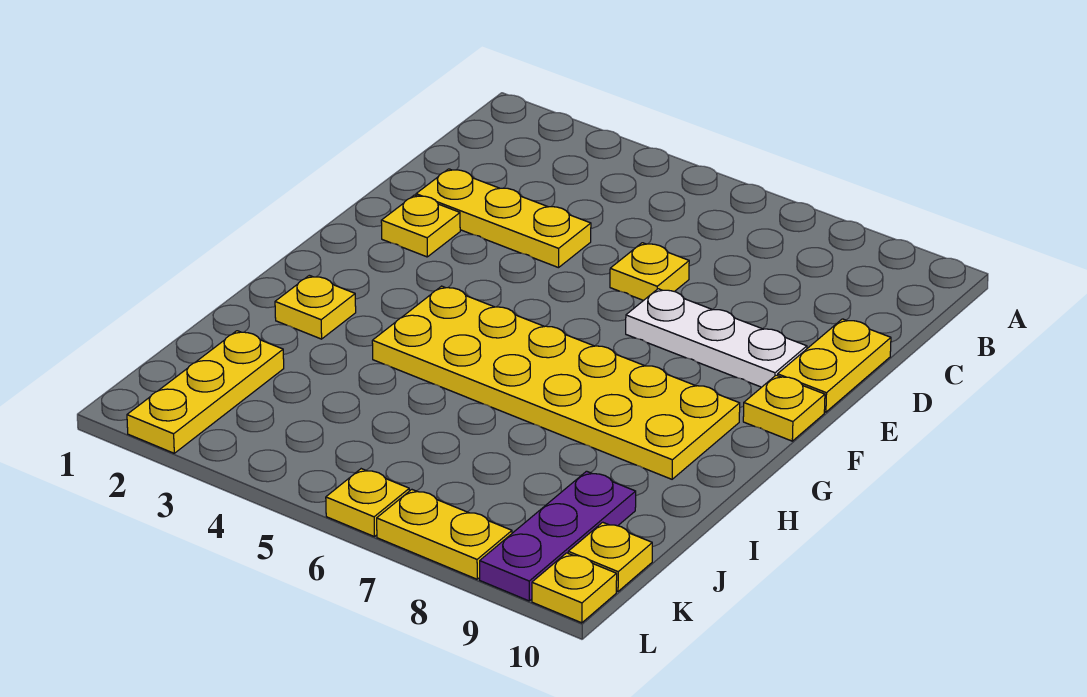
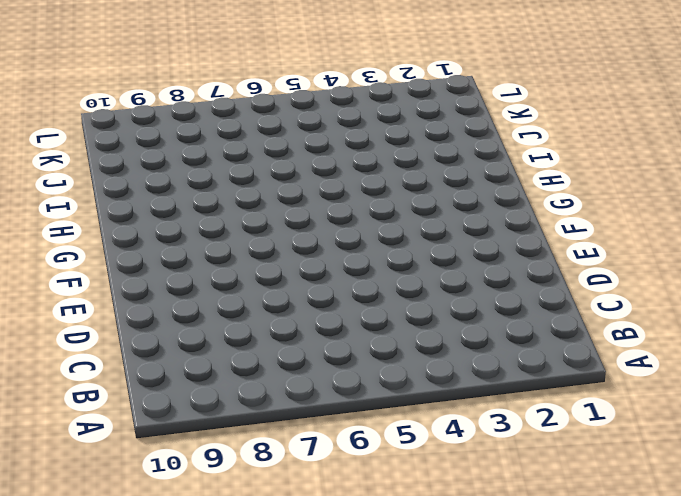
none -> yellow 1x3 plate [416,169,591,268]
none -> yellow 1x1 plate [610,243,689,301]
none -> yellow 1x2 plate [778,319,891,412]

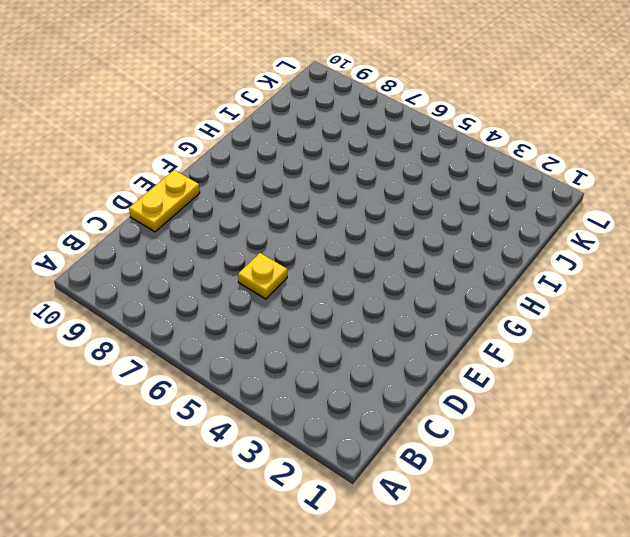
none -> yellow 1x3 plate [416,169,591,268]
none -> yellow 1x1 plate [381,195,460,257]
none -> white 1x3 plate [626,289,807,387]

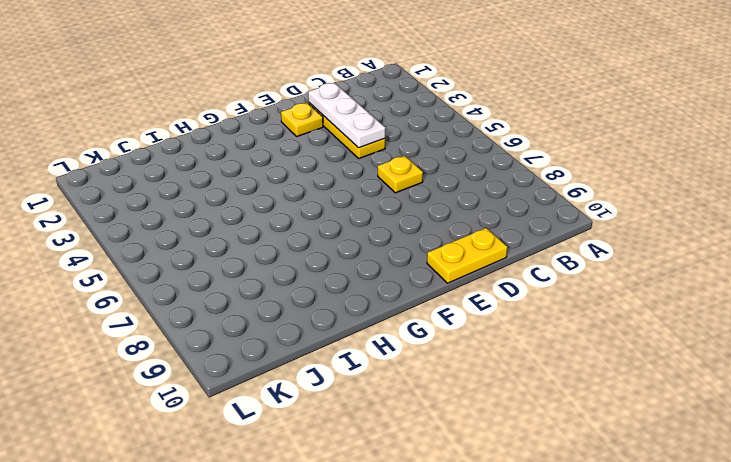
white 1x3 plate [308,83,385,148] -> white 1x3 plate moved to [626,289,807,387]
none -> yellow 1x1 plate [743,375,825,441]
none -> yellow 2x6 plate [372,286,740,479]
none -> yellow 1x1 plate [275,275,356,339]

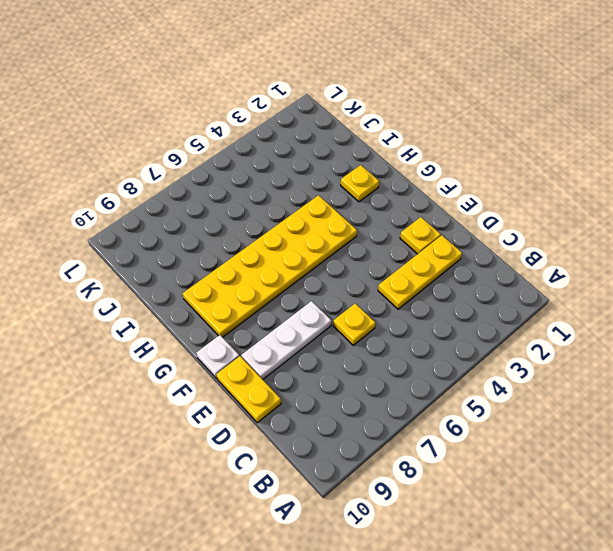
white 1x1 plate [196,335,239,378] -> yellow 1x1 plate [743,375,825,441]
none -> yellow 1x3 plate [127,331,284,453]
none -> purple 1x3 plate [480,471,636,601]
none -> yellow 1x1 plate [568,522,652,591]

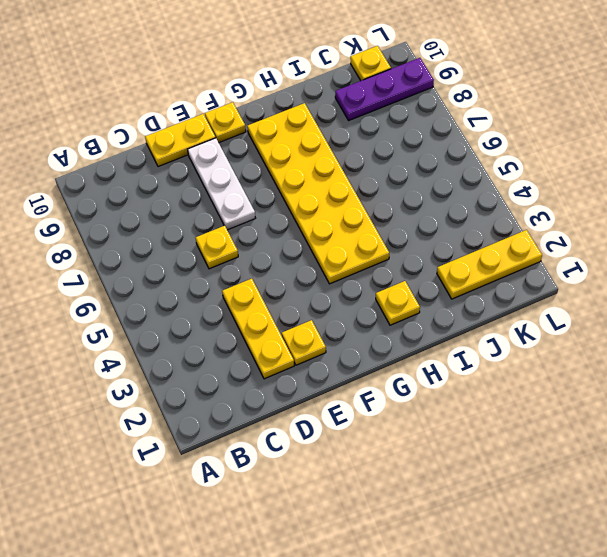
none -> yellow 1x1 plate [326,469,409,537]
none -> yellow 1x2 plate [377,490,512,579]
none -> yellow 1x1 plate [532,553,617,623]

